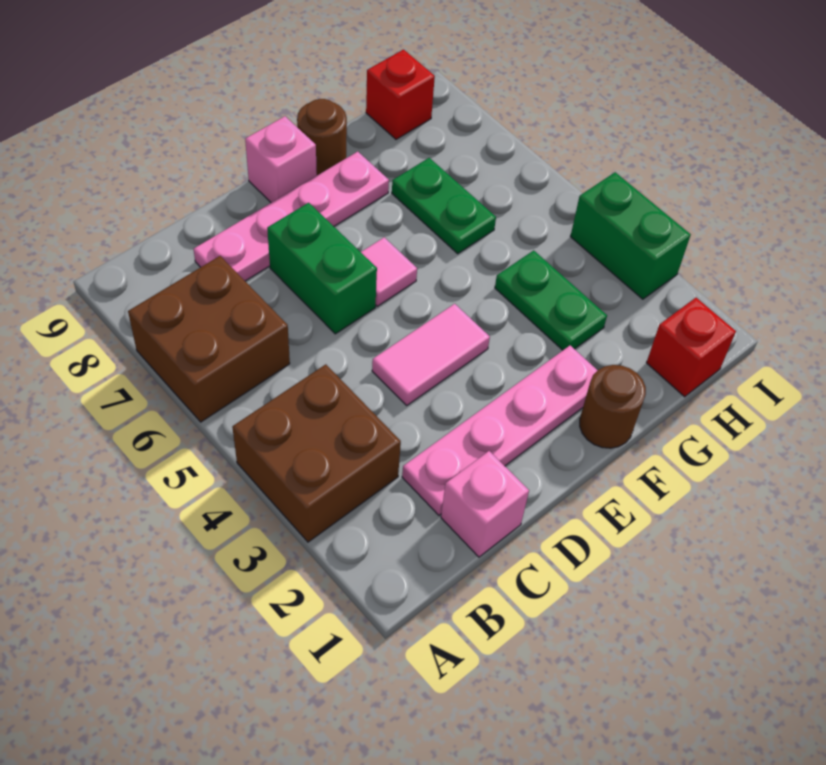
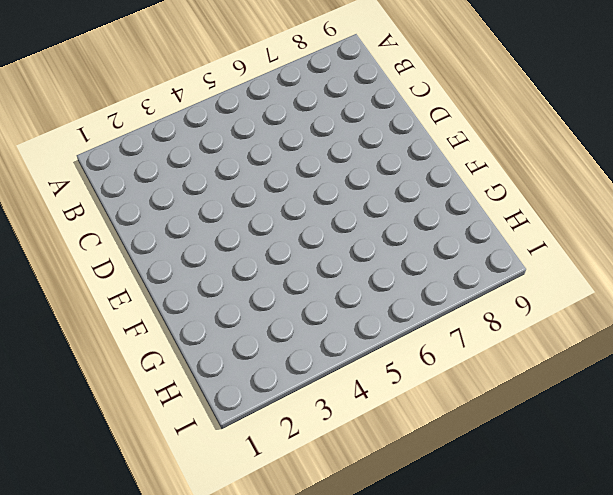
none -> brown 2x2 brick [232,364,401,542]
none -> brown 2x2 brick [128,256,290,422]
none -> pink 1x1 brick [441,451,529,557]

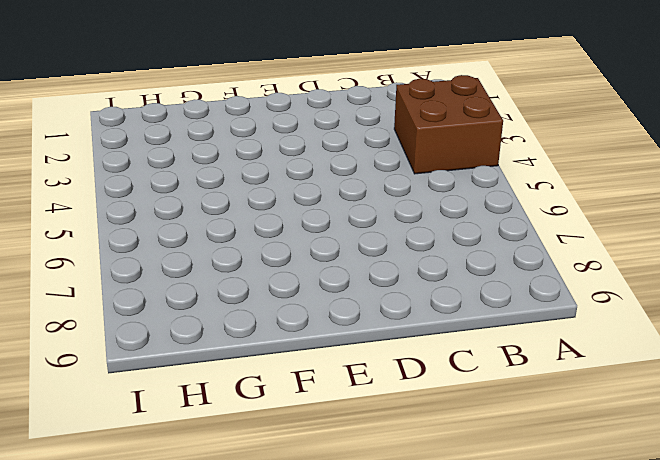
none -> brown 2x2 brick [128,256,290,422]
none -> pink 1x1 brick [441,451,529,557]
none -> pink 1x4 plate [402,346,598,515]

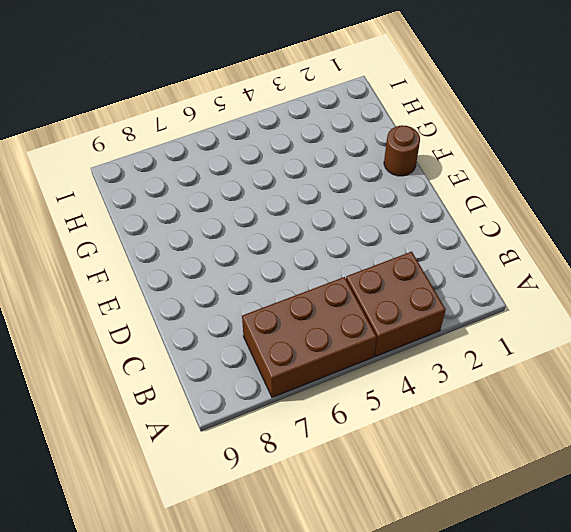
brown 2x3 brick [242,277,377,397] -> brown 2x2 brick [128,256,290,422]
none -> pink 1x1 brick [441,451,529,557]
none -> pink 1x4 plate [402,346,598,515]
none -> pink 1x4 plate [194,152,389,281]

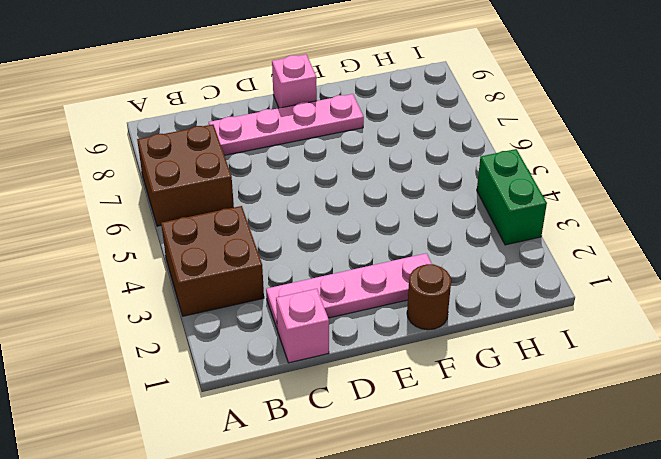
none -> pink 1x2 tile [372,304,490,405]
none -> green 1x2 brick [267,203,377,334]
none -> pink 1x1 tile [361,237,417,306]

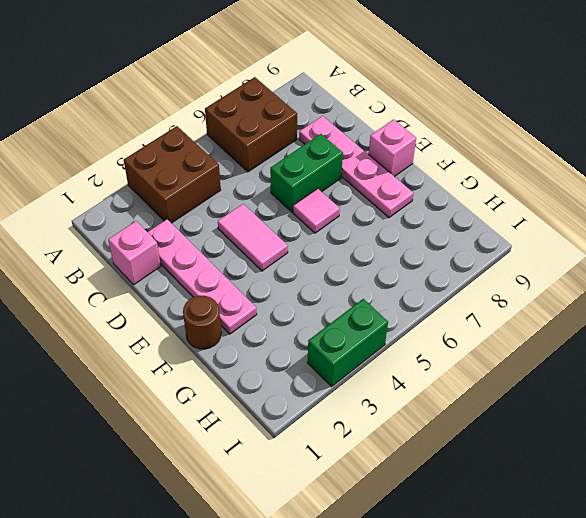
none -> brown 1x1 round brick [297,99,347,175]
none -> green 1x2 plate [495,250,607,350]
none -> green 1x2 plate [392,158,496,254]

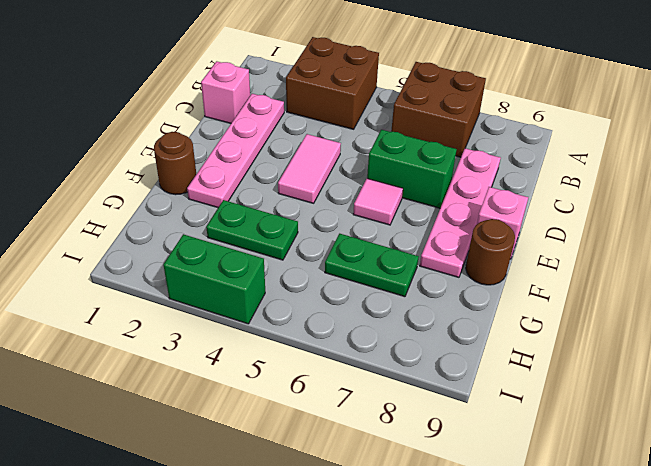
none -> red 1x1 brick [646,298,736,397]
none -> red 1x1 brick [366,50,435,139]

